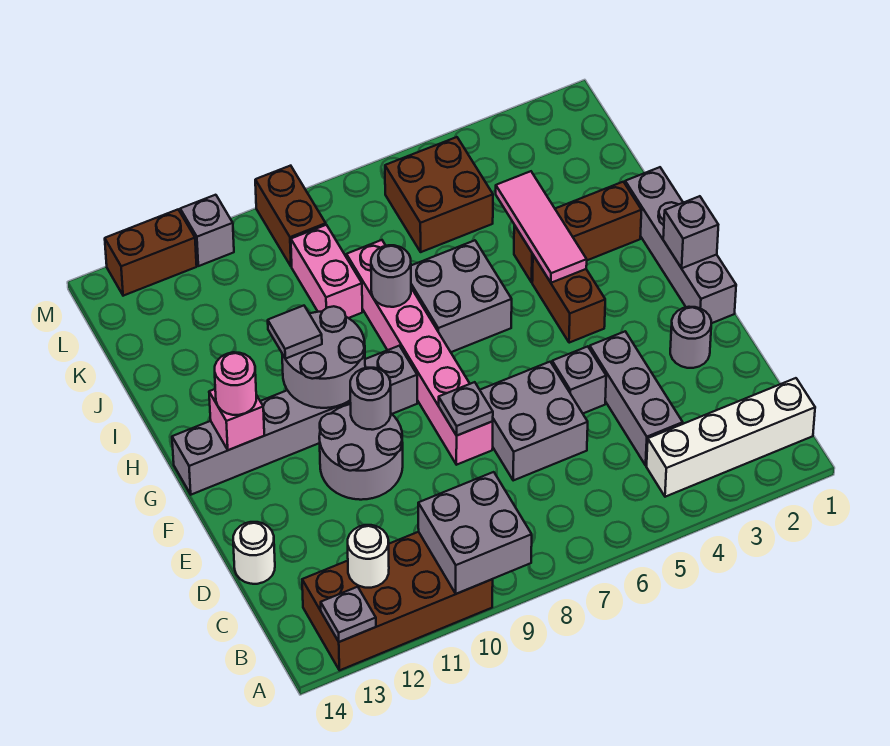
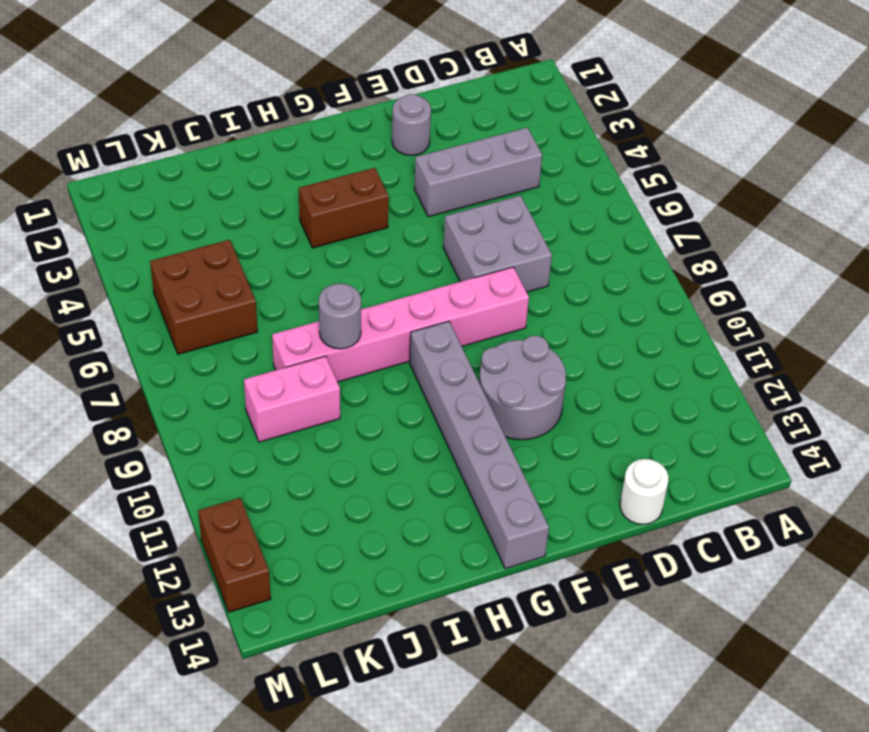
none -> brown 2x4 brick [302,532,493,670]
none -> white 1x4 brick [647,378,815,497]
none -> grey 1x1 brick [552,346,606,413]
none -> grey 1x4 brick [625,167,736,323]

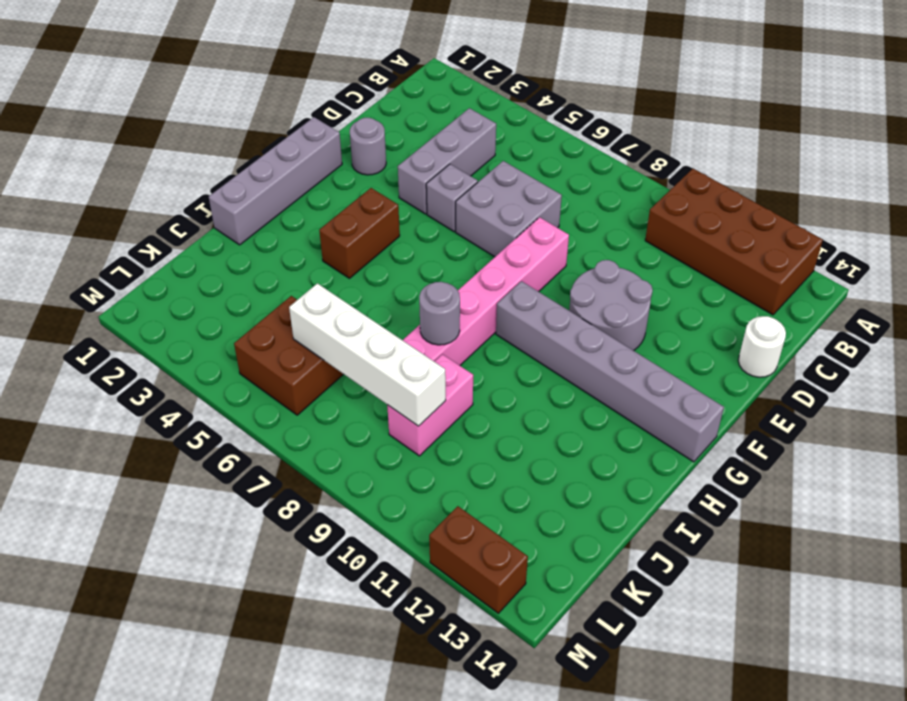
white 1x4 brick [289,283,446,426] -> white 1x4 brick moved to [647,378,815,497]
none -> grey 2x2 brick [411,240,512,352]
none -> brown 1x3 brick [514,182,642,282]
none -> brown 1x2 brick [255,166,326,266]
none -> grey 1x1 brick [180,195,234,266]

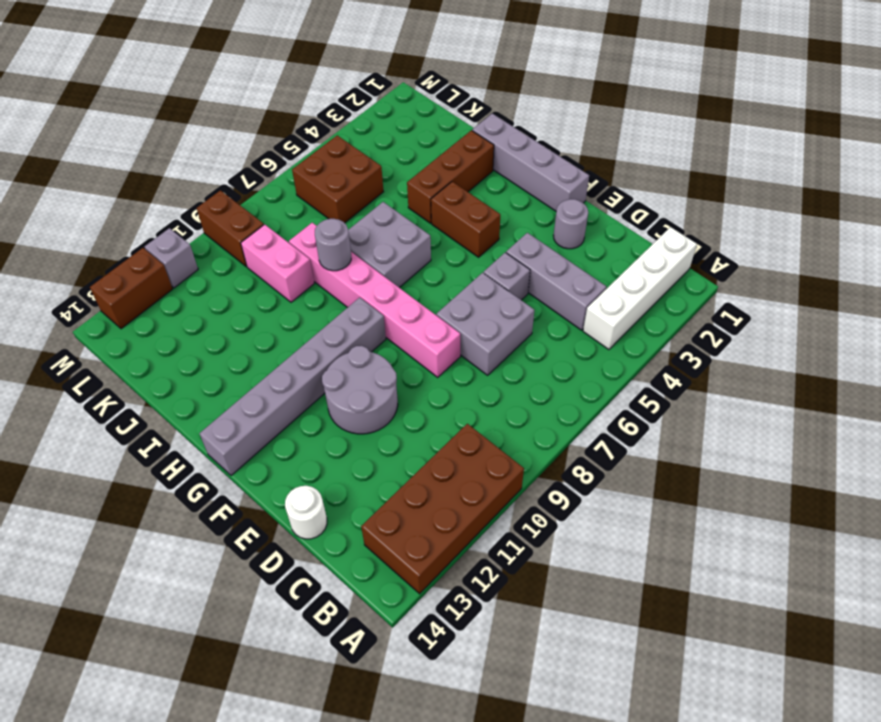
none -> grey 2x2 brick [418,472,532,594]
none -> grey 1x1 plate [321,587,376,642]
none -> white 1x1 round brick [348,525,389,588]
none -> grey 1x1 plate [439,382,493,435]

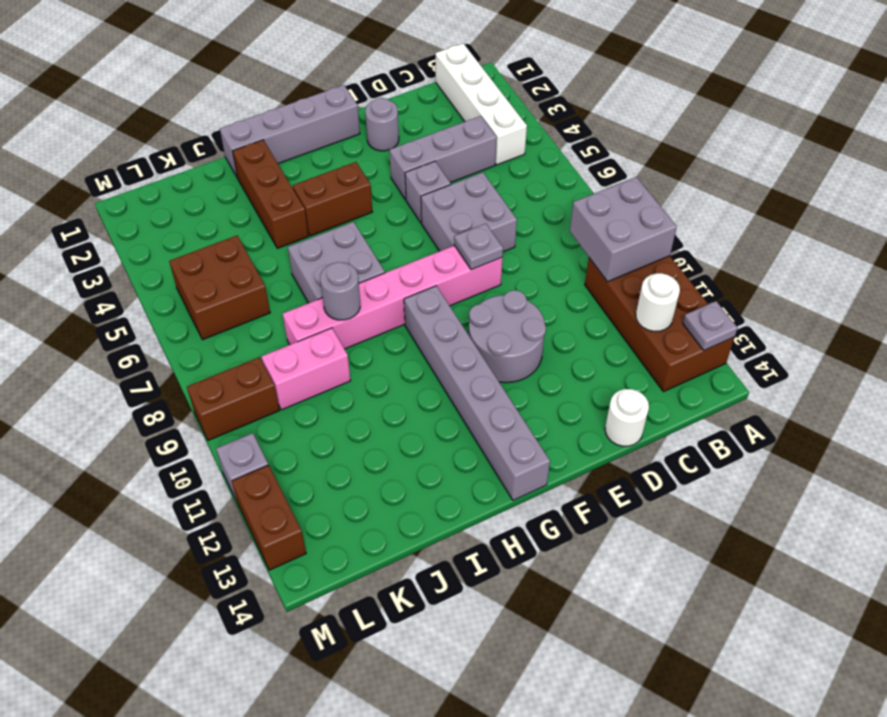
none -> grey 1x1 round brick [350,368,391,430]
none -> grey 1x1 brick [663,196,718,268]
none -> grey 2x2 round brick [282,306,365,408]
none -> pink 1x1 brick [209,389,264,450]

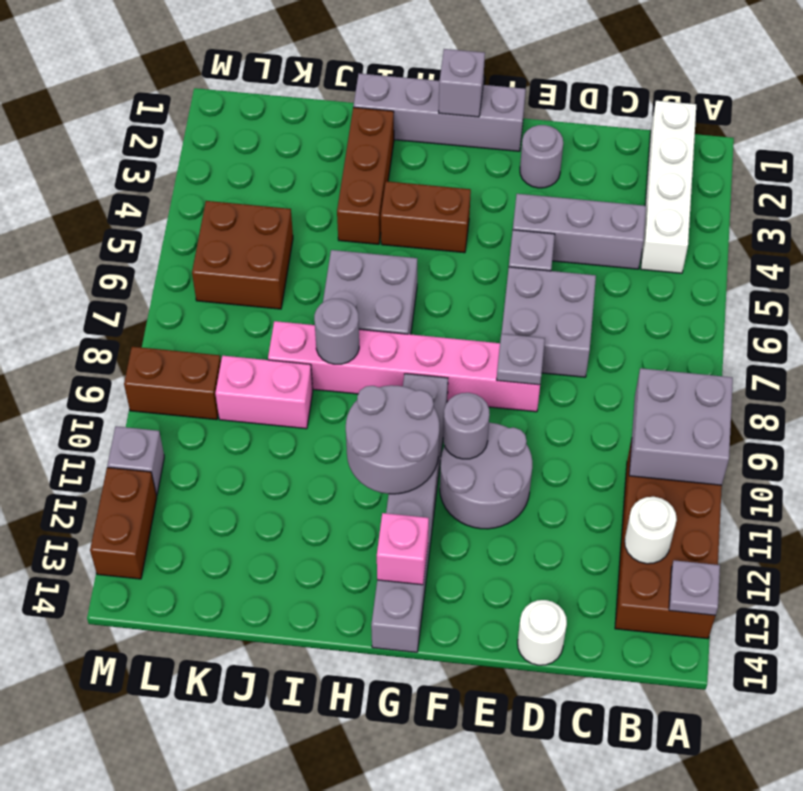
none -> pink 1x3 tile [496,171,587,283]
none -> pink 1x1 round brick [215,352,256,415]
none -> grey 1x1 tile [268,306,322,359]

